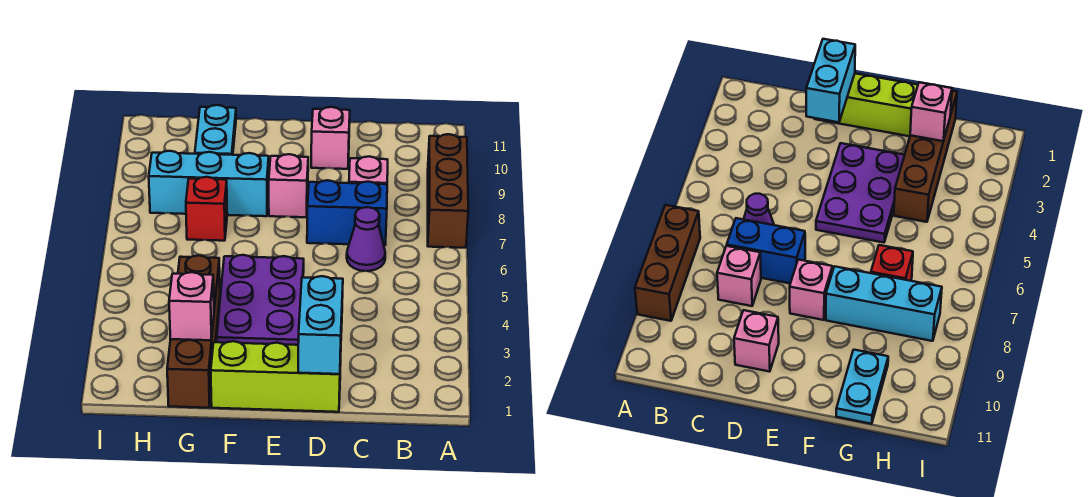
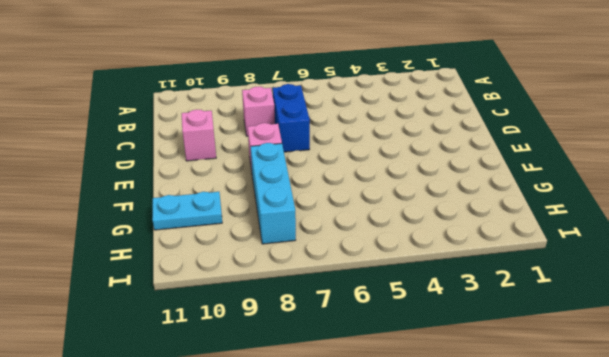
none -> brown 1x3 brick [428,134,468,248]
none -> purple 1x1 cone [347,207,385,271]
none -> lime 1x3 brick [211,341,341,412]

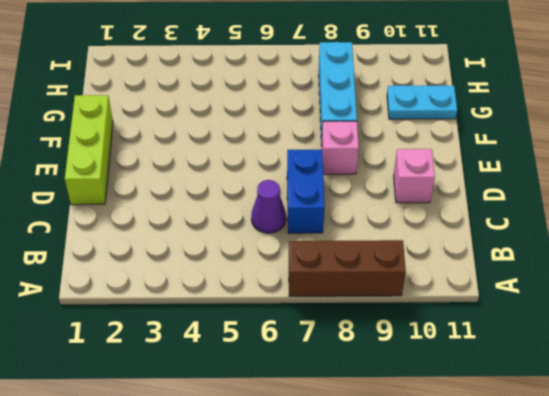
none -> pink 1x1 brick [349,157,388,184]
none -> purple 2x3 plate [217,255,304,345]
none -> brown 1x4 brick [167,255,220,408]

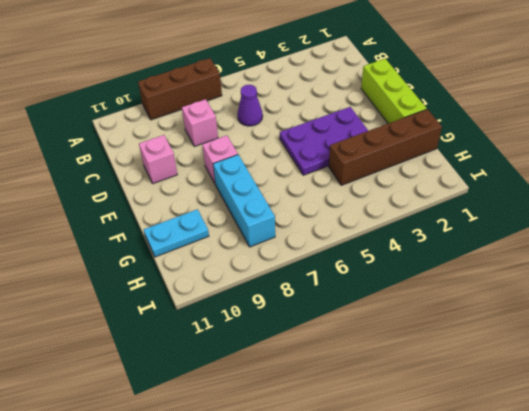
none -> blue 1x2 brick [307,180,387,245]
none -> red 1x1 brick [186,177,227,241]
none -> cyan 1x2 brick [298,276,343,374]

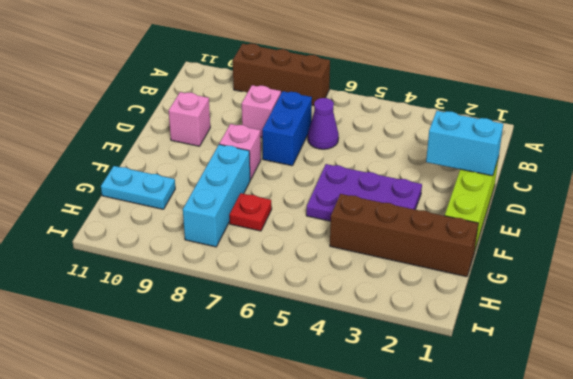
red 1x1 plate [229,193,272,231] -> red 1x1 brick [186,177,227,241]
none -> pink 1x1 brick [169,272,214,340]

